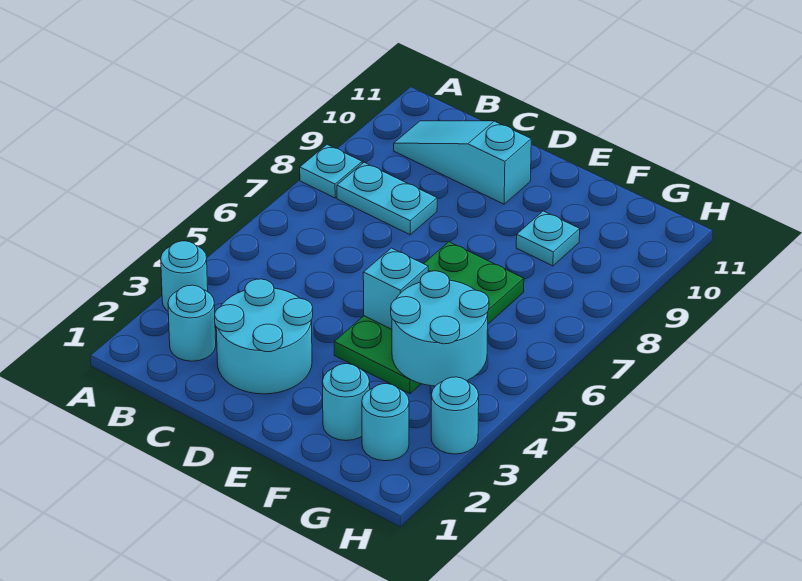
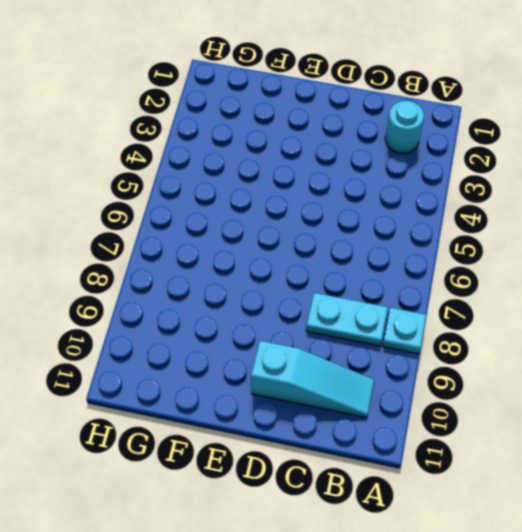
none -> cyan 1x1 round brick [161,241,208,311]
none -> cyan 2x2 round brick [215,279,313,394]
none -> green 2x4 plate [334,242,524,394]

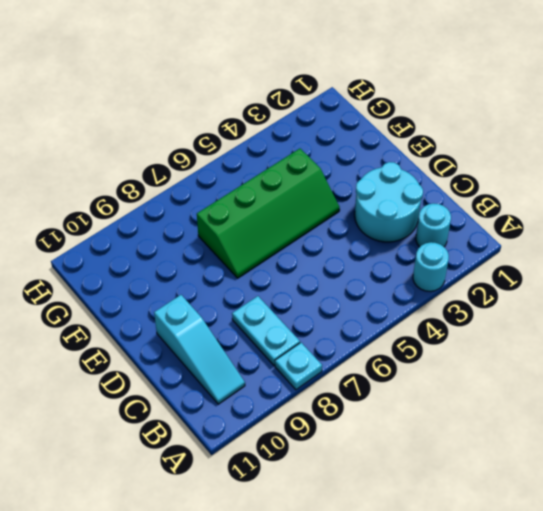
green 2x4 slope [197,149,340,278] -> green 2x4 plate [334,242,524,394]
none -> cyan 1x1 round brick [322,364,370,441]
none -> cyan 1x1 plate [516,211,580,266]
none -> cyan 1x1 round brick [362,384,409,461]

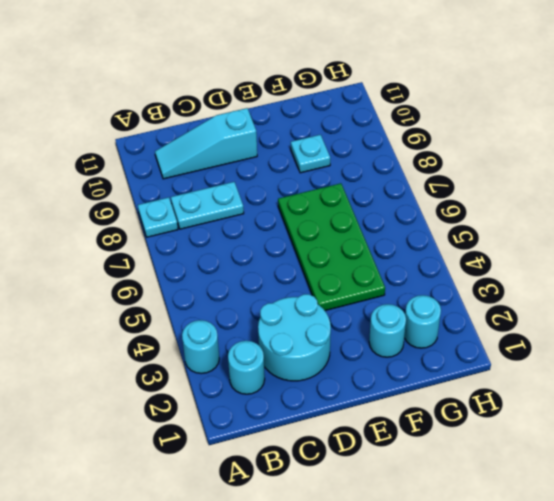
none -> cyan 1x1 round brick [431,377,479,454]
none -> cyan 1x1 brick [363,248,428,329]
none -> cyan 2x2 round brick [391,271,489,386]

